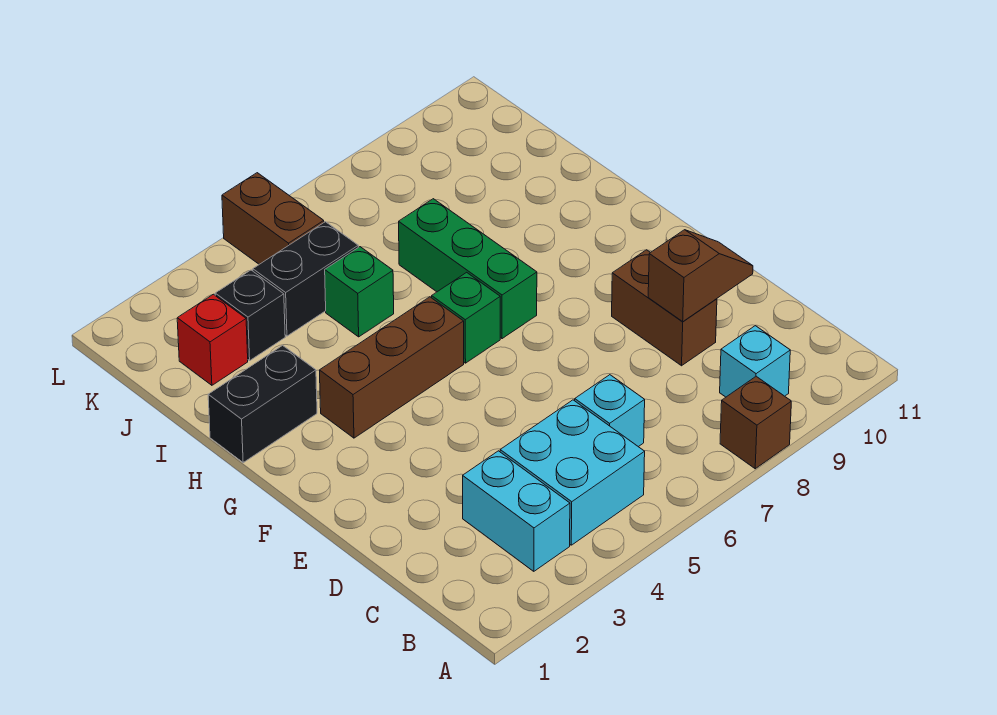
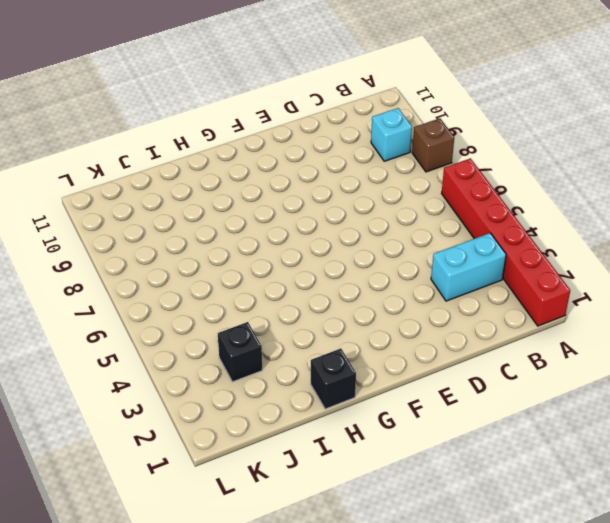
red 1x6 brick [442,158,570,326] -> none
black 1x1 brick [311,349,356,409] -> black 1x2 brick [208,345,317,462]
none -> cyan 2x2 brick [500,400,645,545]
none -> cyan 1x1 brick [575,375,645,447]
none -> brown 1x2 brick [612,250,717,366]

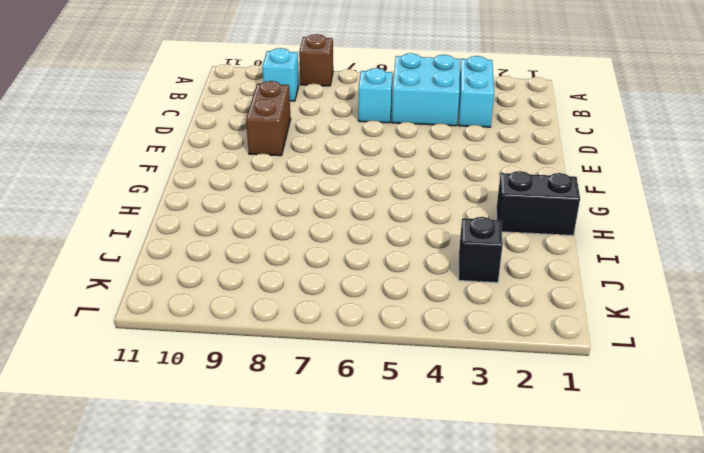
none -> brown 1x3 brick [320,297,464,438]
none -> green 1x1 brick [432,272,500,363]
none -> green 1x3 brick [399,199,537,339]

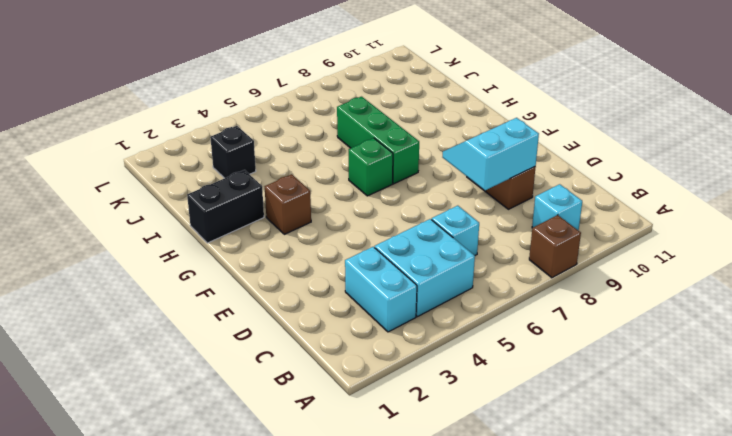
cyan 2x2 slope [443,118,539,190] -> brown 1x2 slope [648,230,753,321]
brown 1x1 brick [265,174,311,234] -> brown 1x3 brick [320,297,464,438]
none -> green 1x1 brick [325,247,394,337]
none -> red 1x1 brick [177,294,248,385]
none -> black 1x2 brick [253,222,358,336]

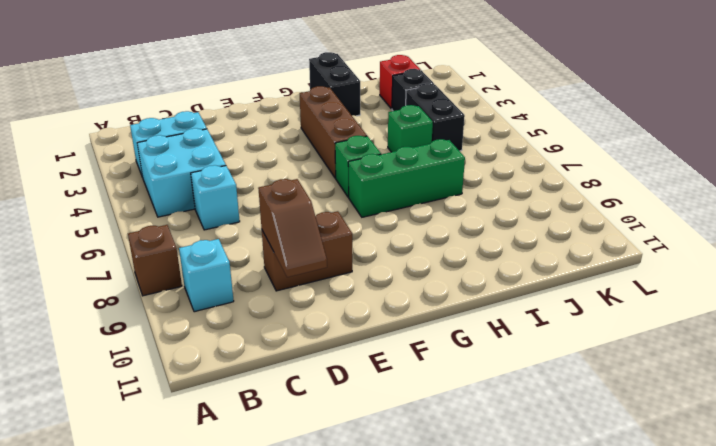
none -> brown 1x2 brick [222,173,324,264]

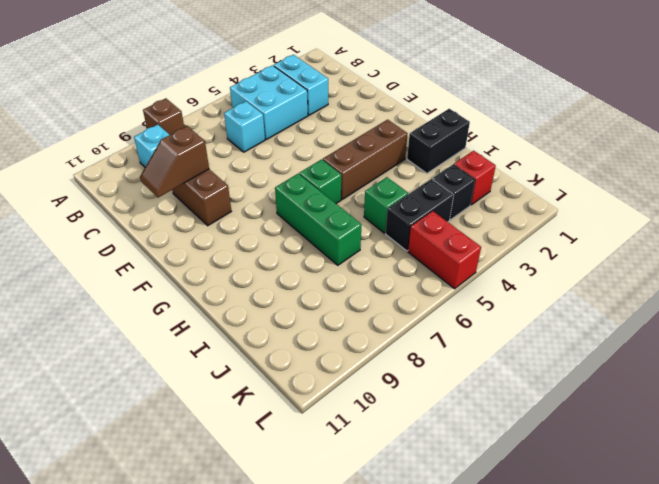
red 1x2 brick [408,211,481,289] -> brown 1x2 brick [222,173,324,264]

